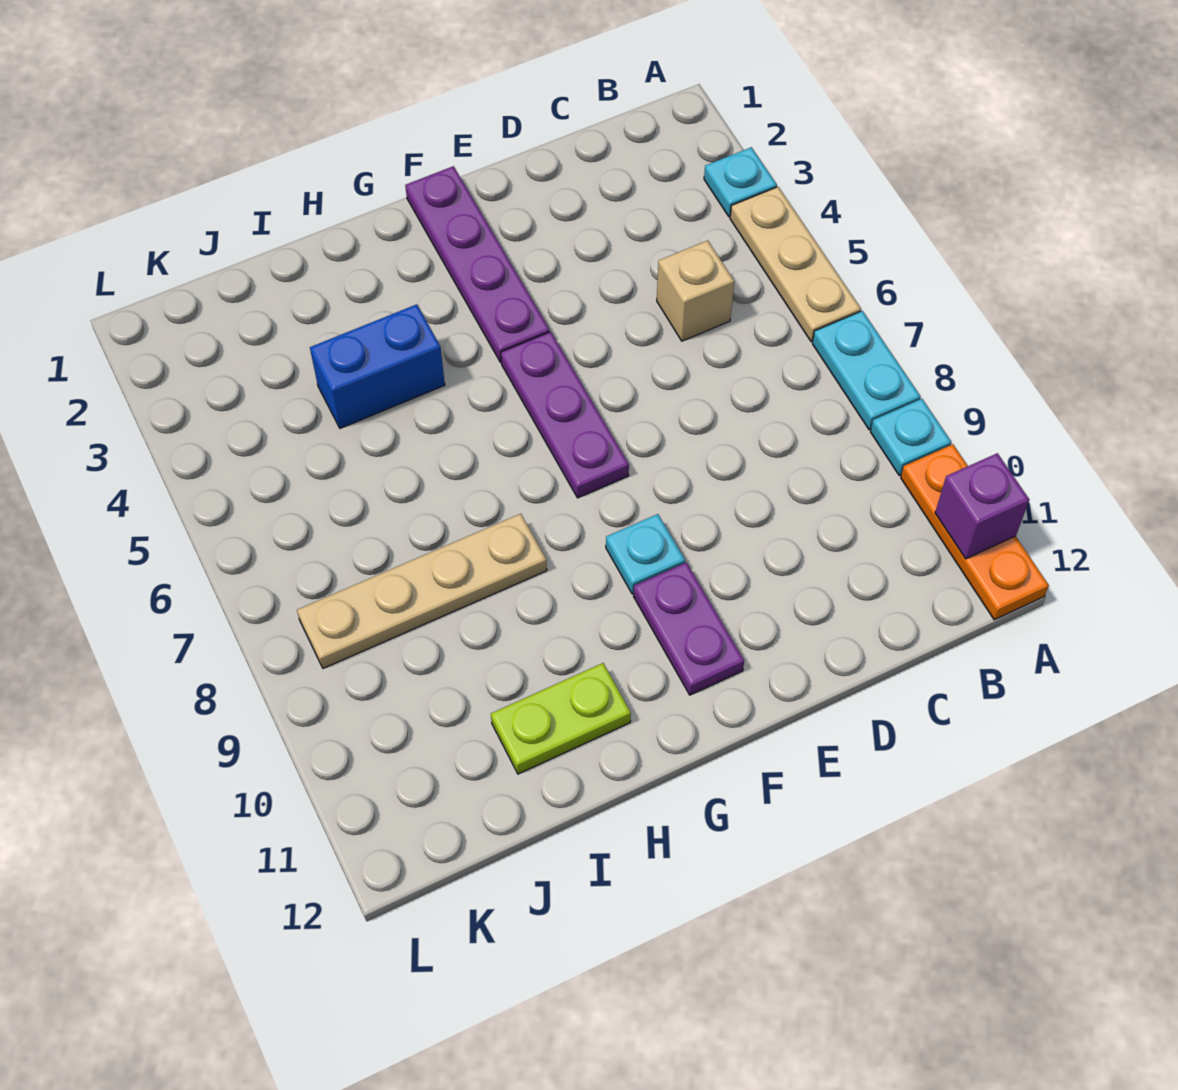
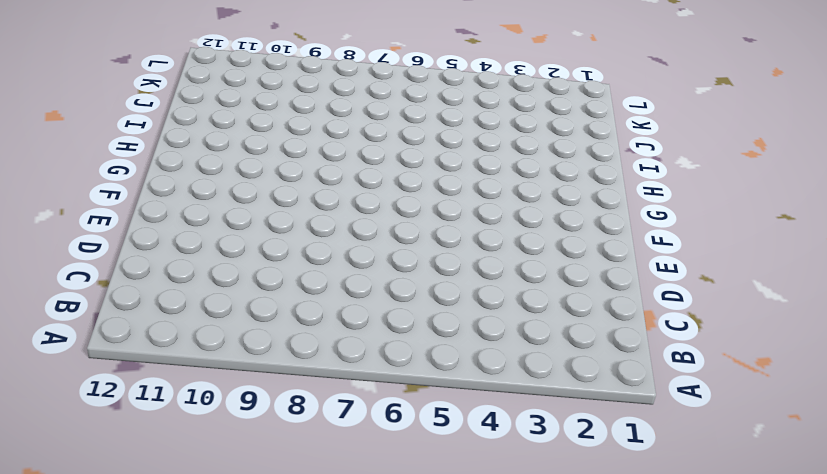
none -> cyan 1x1 plate [704,147,777,217]
none -> tan 1x3 plate [730,187,861,341]
none -> cyan 1x2 plate [812,311,921,430]

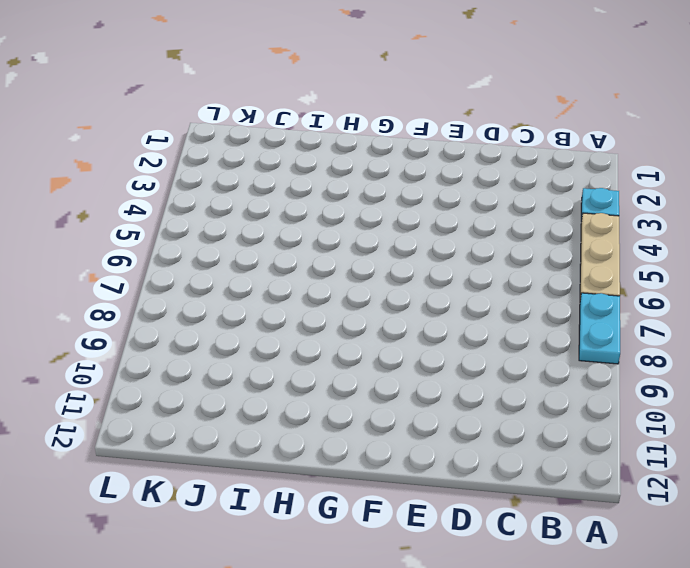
none -> cyan 1x1 plate [871,399,951,475]
none -> orange 1x3 plate [901,444,1049,620]
none -> tan 1x1 brick [657,240,734,341]

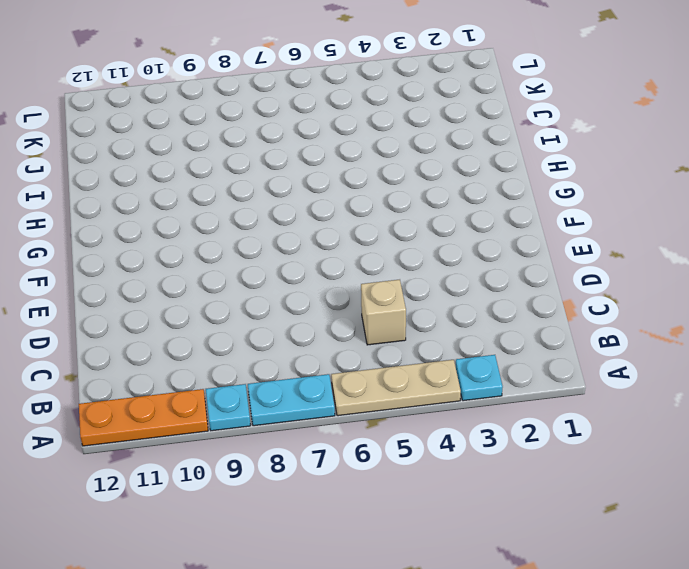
none -> purple 1x4 plate [405,166,550,362]
none -> purple 1x3 plate [501,332,629,498]
none -> cyan 1x1 plate [606,514,685,594]

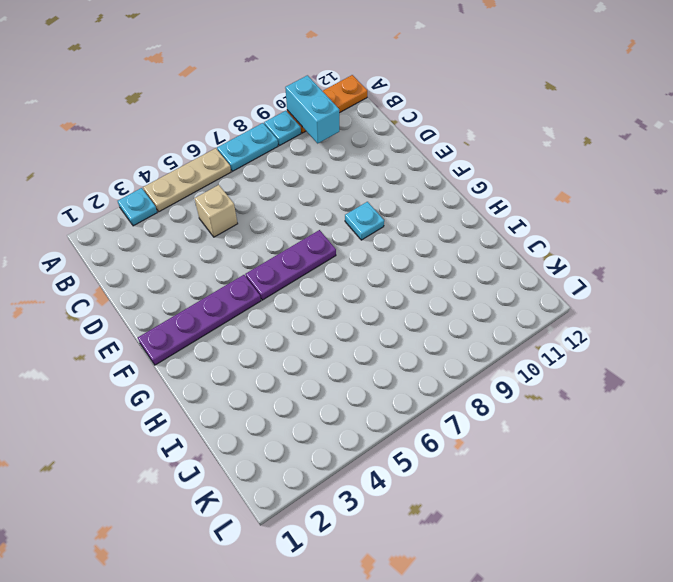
cyan 1x2 brick [285,75,339,143] -> none
none -> purple 1x2 plate [634,562,744,695]
none -> blue 1x2 brick [310,304,445,428]
none -> tan 1x4 plate [297,514,547,668]

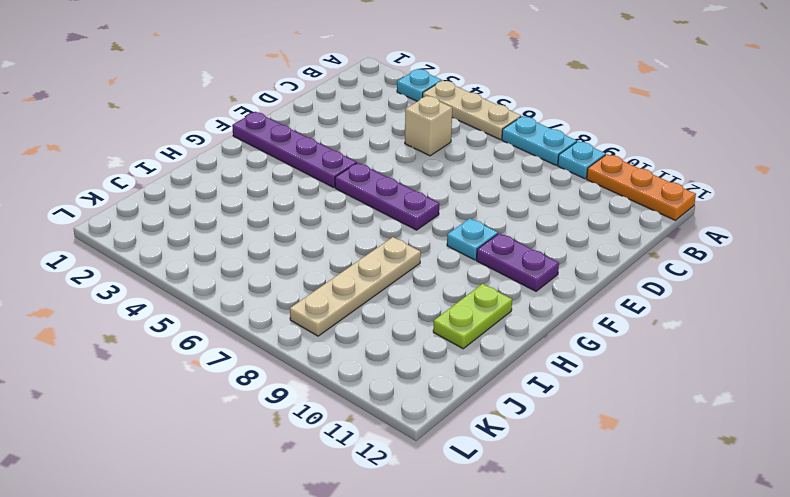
none -> blue 1x2 brick [310,304,445,428]
none -> purple 1x1 brick [935,453,1030,559]

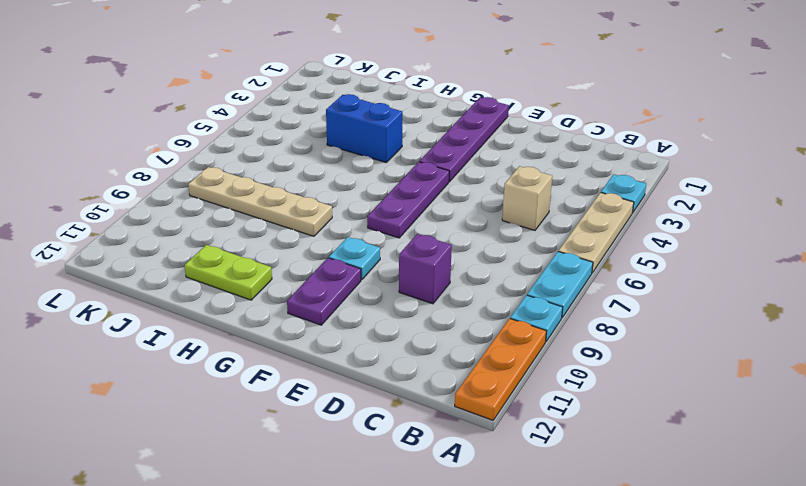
purple 1x1 brick [399,234,452,304] -> purple 1x1 brick moved to [935,453,1030,559]

